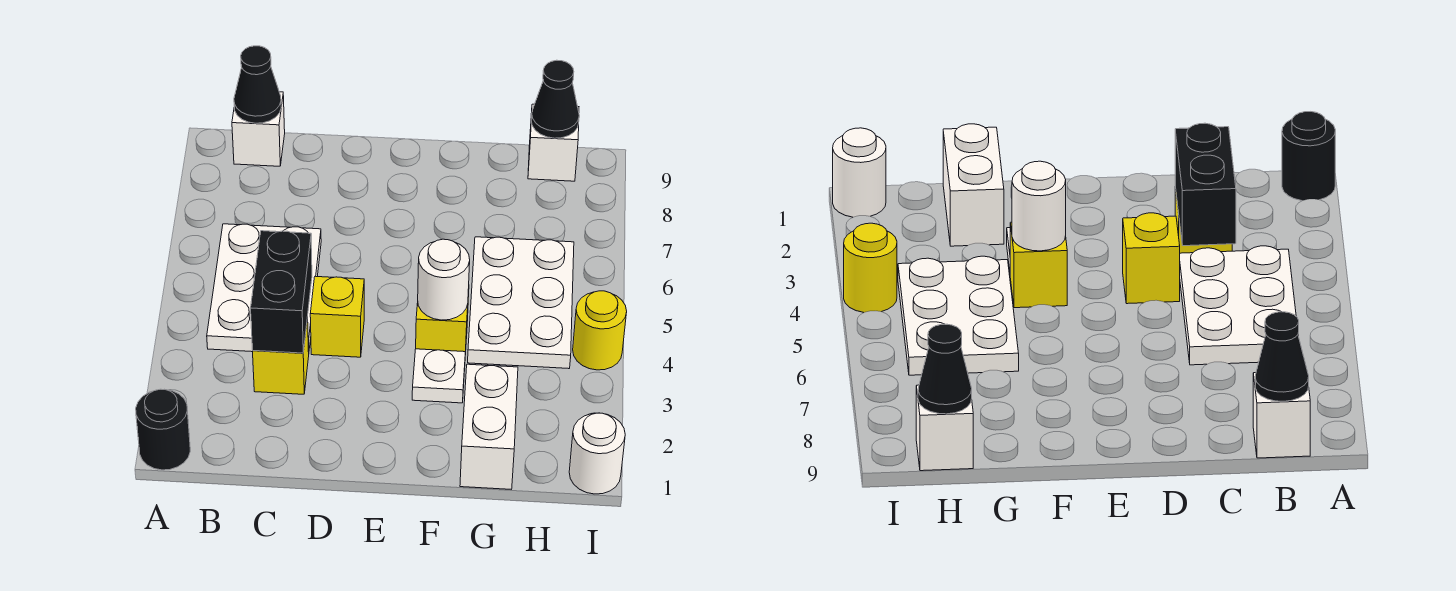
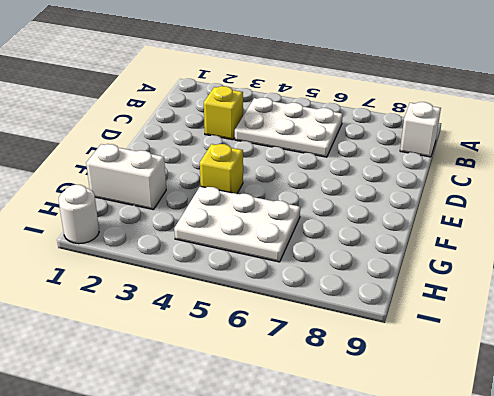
none -> black 1x1 round brick [136,389,190,470]
none -> yellow 1x1 brick [310,276,364,357]
none -> white 1x1 plate [412,349,465,403]

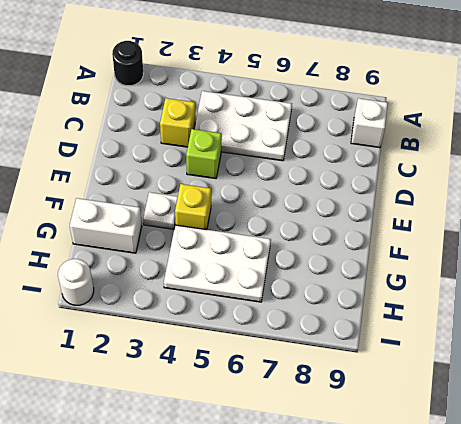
lime 1x1 brick [186,129,222,179] -> yellow 1x1 brick [310,276,364,357]
none -> white 1x1 brick [528,104,579,181]
none -> yellow 1x1 round brick [573,291,627,370]
none -> black 1x1 cone [234,46,281,123]

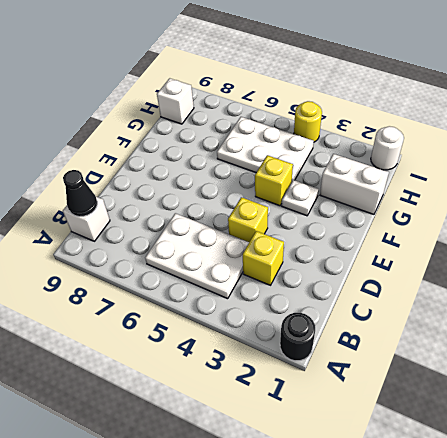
none -> black 1x2 brick [251,231,312,353]
none -> white 1x1 round brick [418,239,470,320]
none -> black 1x1 cone [531,60,579,138]

